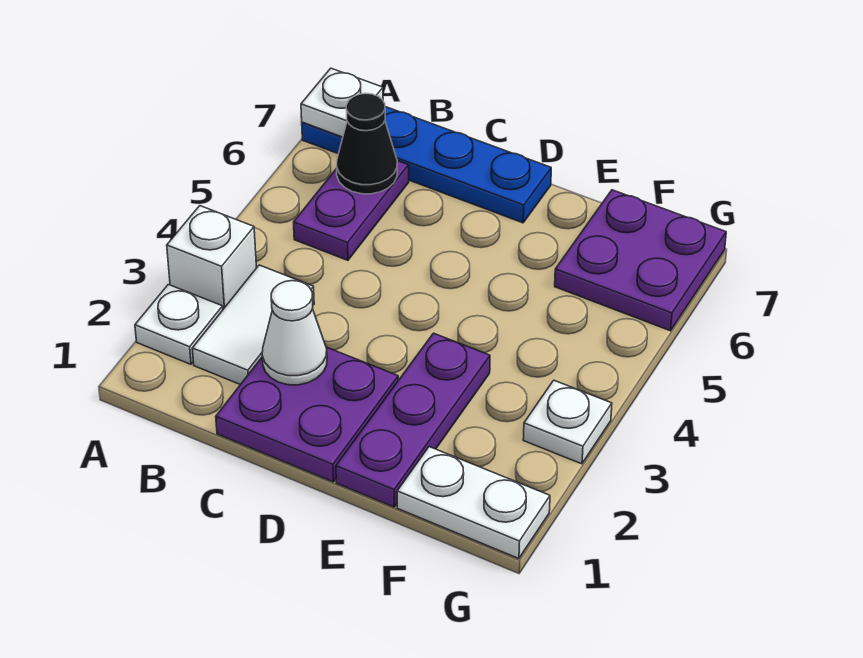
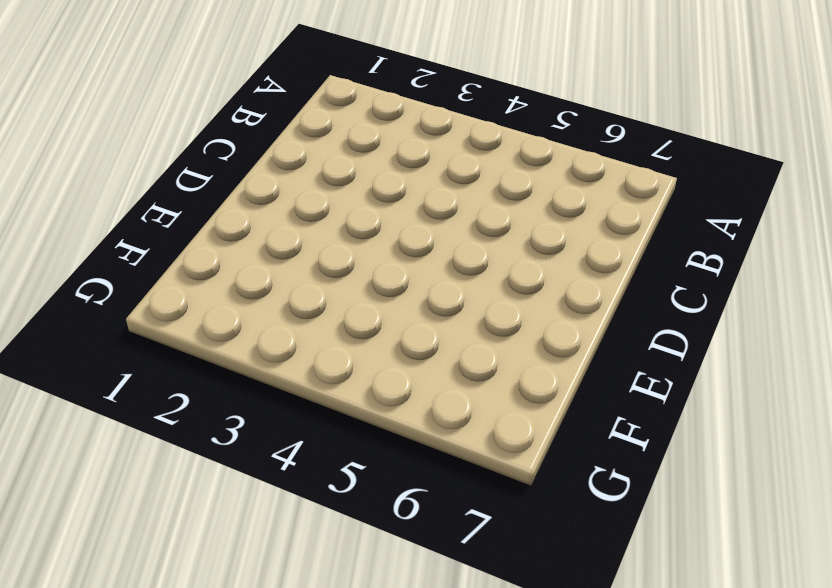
none -> white 1x1 plate [135,284,223,364]
none -> white 1x1 brick [167,206,257,309]
none -> blue 1x4 plate [302,107,551,223]

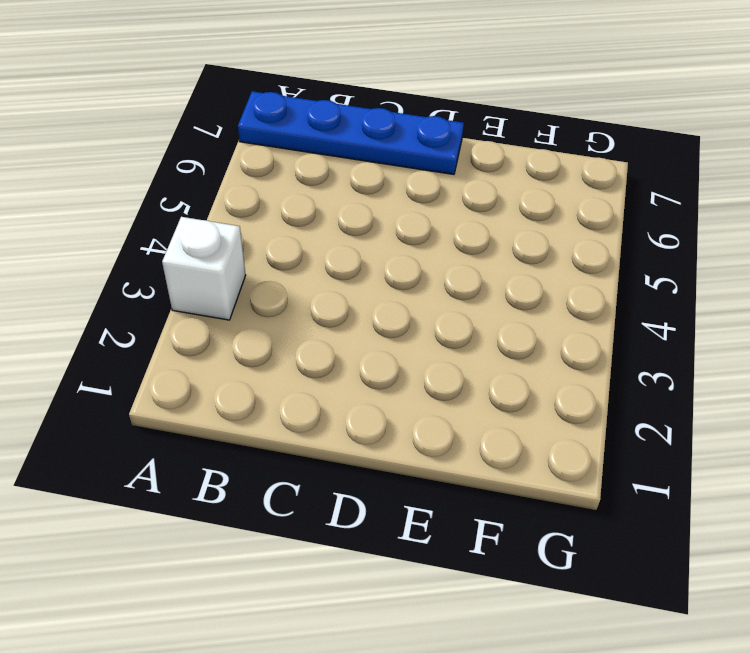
none -> white 1x1 plate [135,284,223,364]
none -> white 1x2 tile [192,265,314,385]
none -> purple 1x2 plate [294,161,409,260]

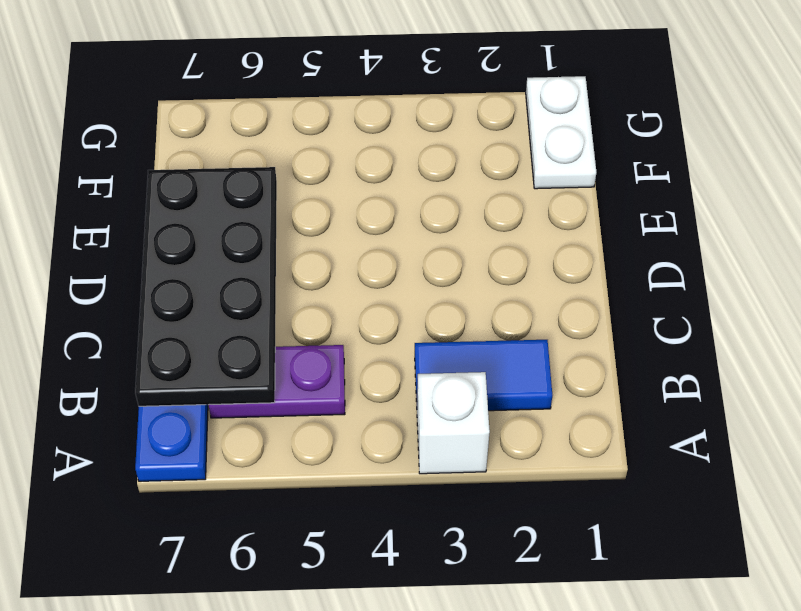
blue 1x2 tile [415,340,552,411] -> white 1x2 tile [192,265,314,385]
black 2x4 plate [135,167,277,406] -> black 1x1 cone [337,93,397,194]
none -> white 1x1 plate [135,284,223,364]
none -> purple 2x2 plate [216,347,398,482]
none -> purple 1x3 plate [336,333,490,507]

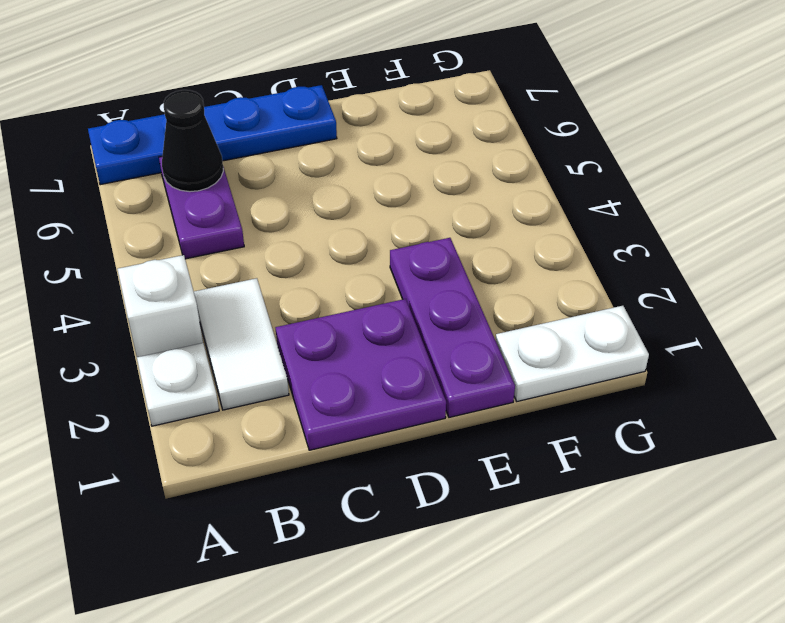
none -> purple 2x2 plate [555,190,726,331]
none -> white 1x1 plate [523,380,612,464]
none -> white 1x1 plate [301,68,383,137]

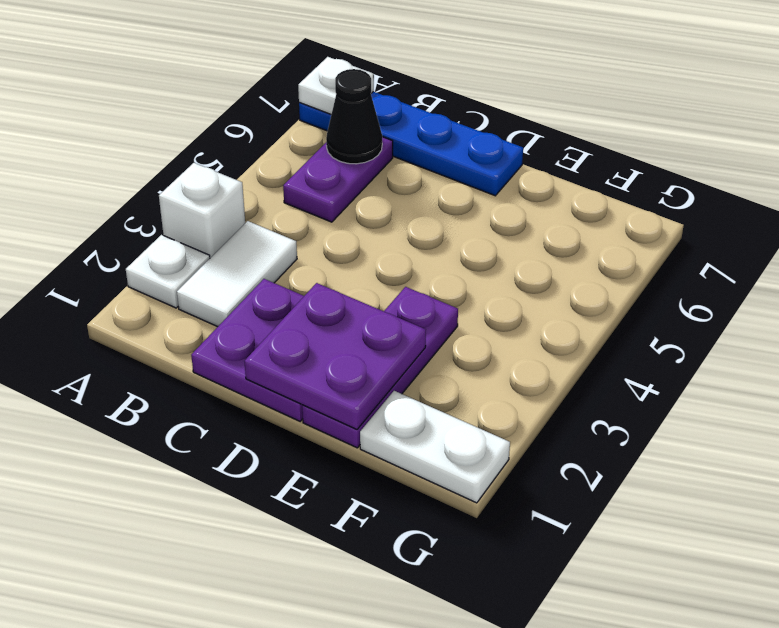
purple 2x2 plate [244,283,426,429] -> purple 2x2 plate moved to [555,190,726,331]
none -> white 1x1 plate [523,380,612,464]
none -> white 1x1 cone [262,281,327,385]

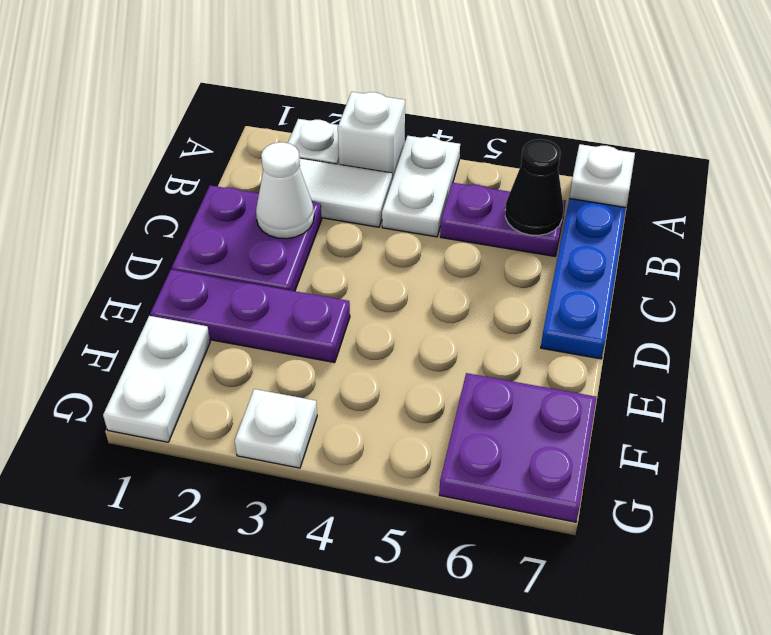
white 1x2 plate [382,136,460,237] -> none

